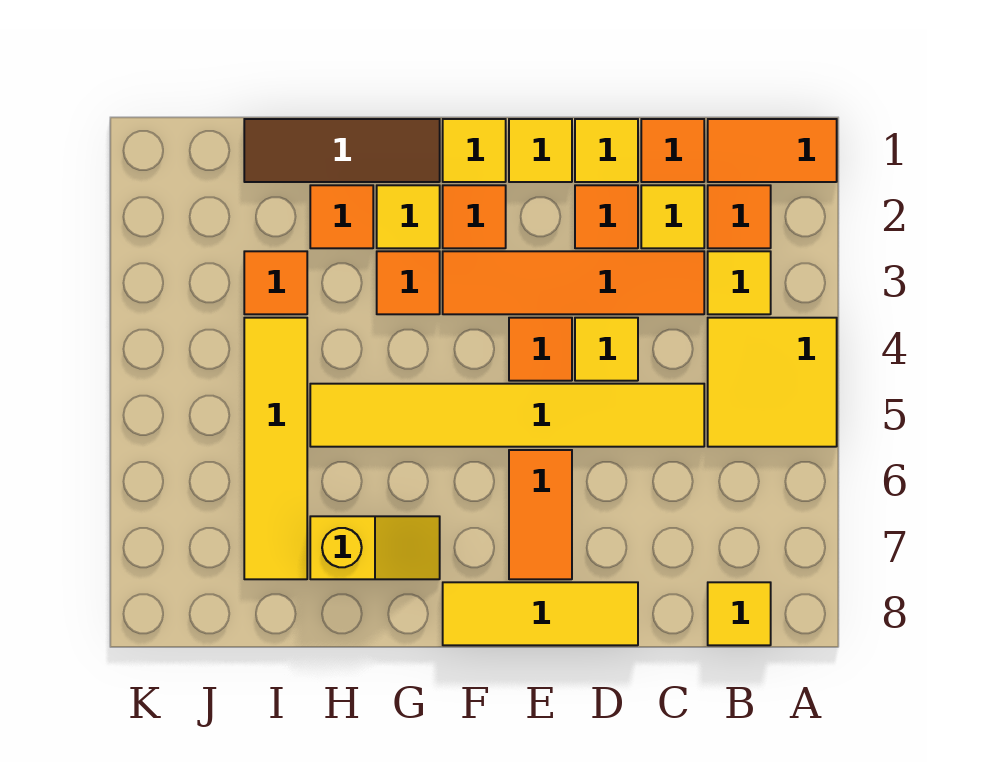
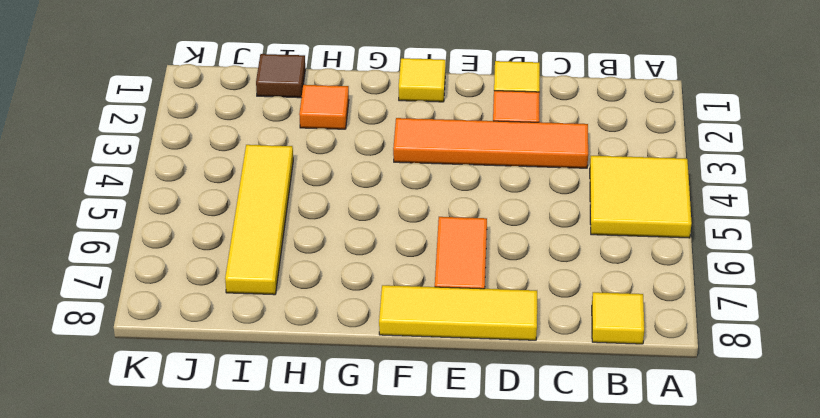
brown 1x1 tile [256,54,305,98] -> brown 1x3 tile [244,119,440,182]
none -> orange 1x2 tile [708,119,837,182]
none -> orange 1x1 tile [708,185,771,248]
none -> yellow 1x1 tile [708,251,771,314]

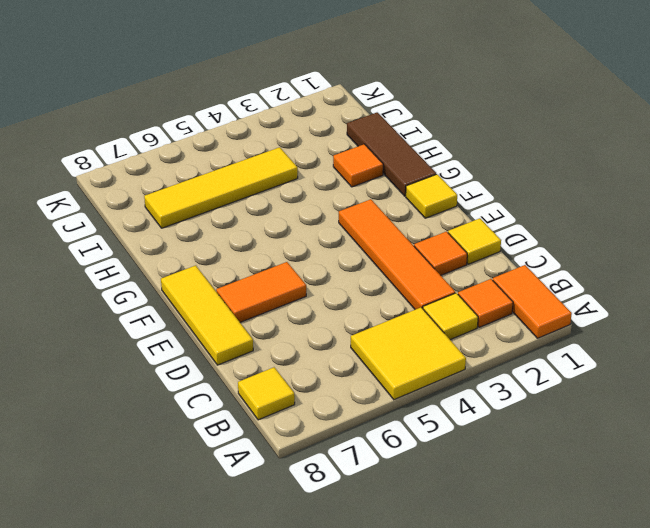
none -> orange 1x1 tile [641,119,704,182]
none -> yellow 1x1 tile [641,185,704,248]
none -> yellow 1x6 tile [310,384,704,447]

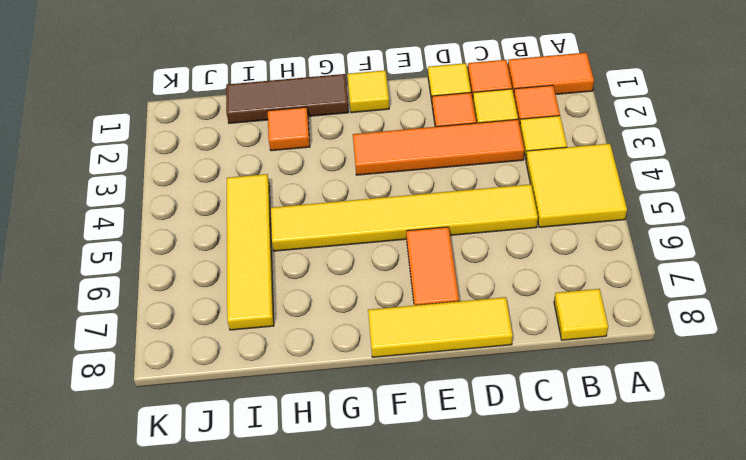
none -> yellow 1x1 tile [575,318,638,381]
none -> yellow 1x1 tile [509,119,572,182]
none -> orange 1x1 tile [509,318,572,381]

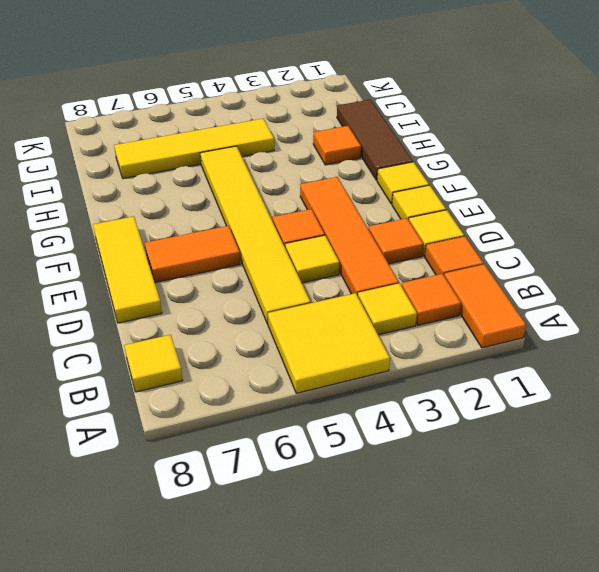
none -> yellow 1x1 tile [641,185,704,248]
none -> orange 1x1 tile [443,185,506,248]
none -> yellow 1x1 tile [377,185,440,248]

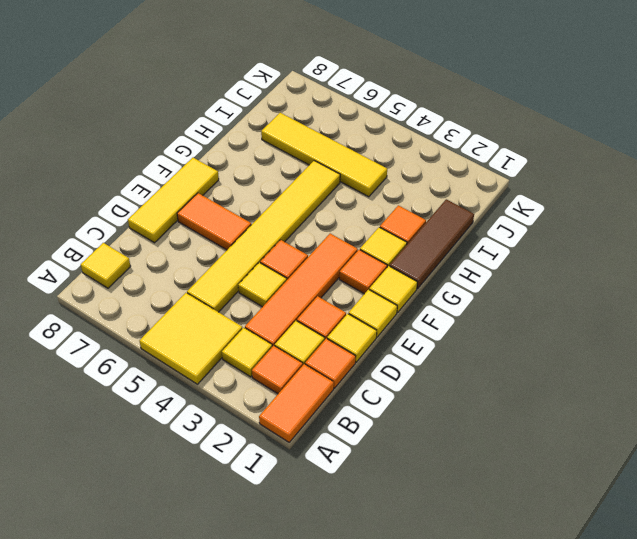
none -> orange 1x1 tile [377,251,440,314]
none -> yellow 1x2 slope [310,516,440,579]
none -> orange 1x1 tile [244,251,307,314]

